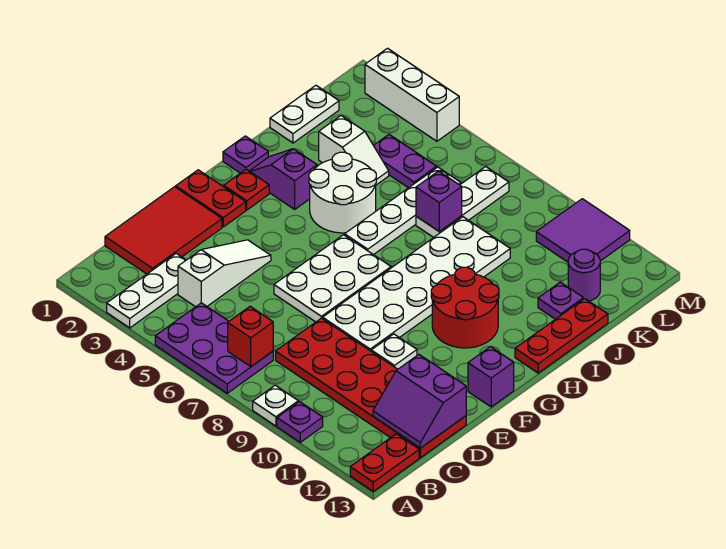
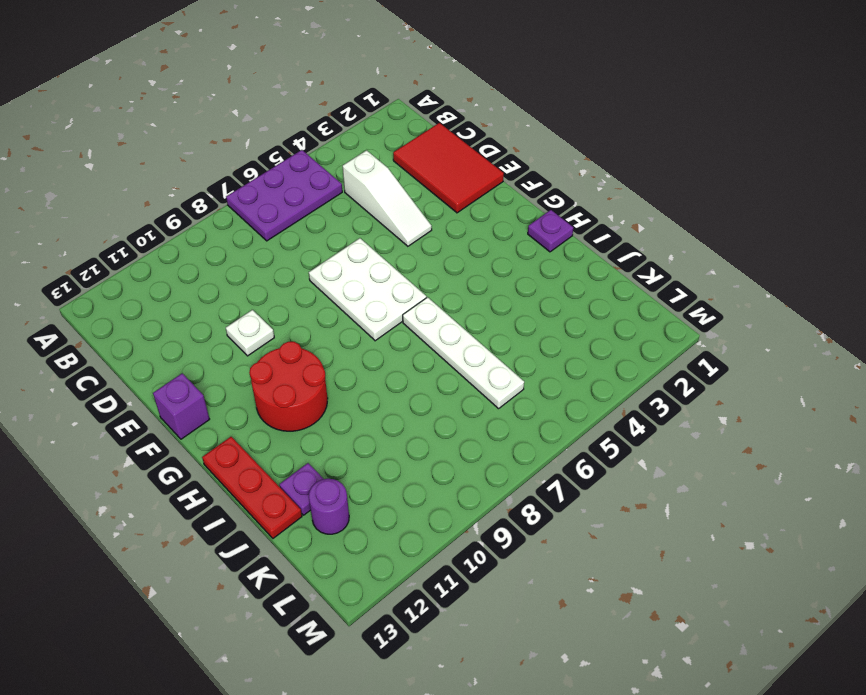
none -> white 1x3 plate [107,253,186,328]
none -> white 1x1 plate [253,385,298,426]
none -> purple 1x1 plate [277,402,323,442]
none -> red 1x2 plate [350,434,419,491]

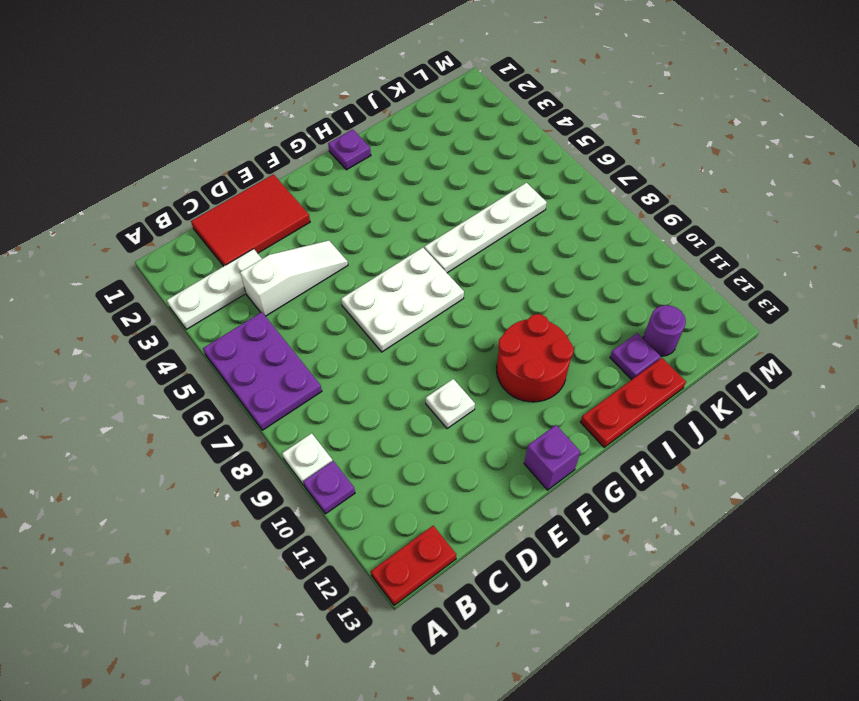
none -> red 2x6 plate [276,318,466,458]
none -> white 2x6 plate [323,217,510,351]
none -> red 1x2 plate [176,170,246,227]
none -> red 1x1 plate [224,169,269,210]

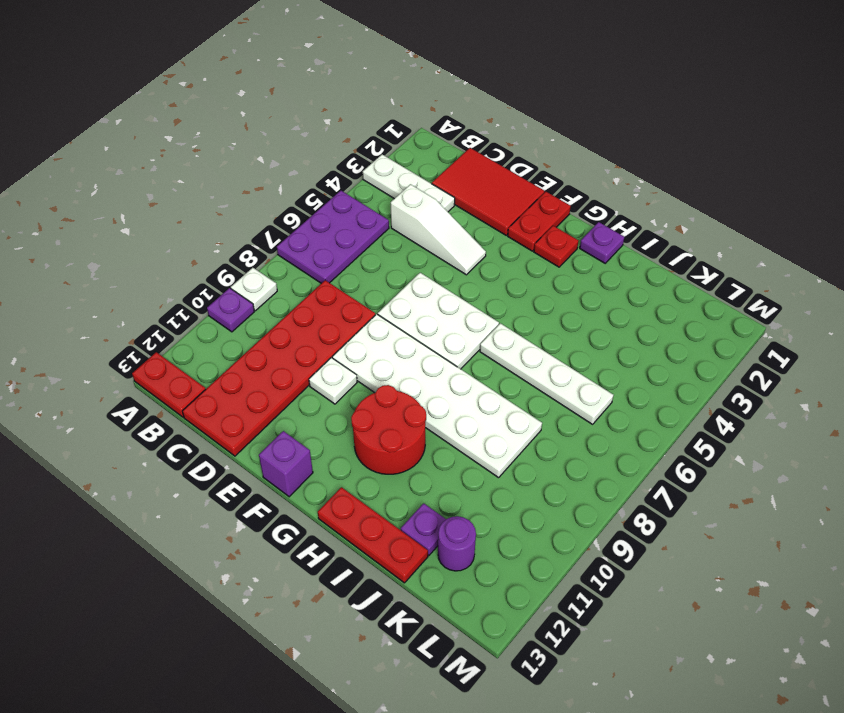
none -> purple 1x2 slope [250,149,317,209]
none -> white 2x2 round brick [309,152,376,233]
none -> white 1x2 plate [270,85,339,143]
none -> white 1x2 slope [319,116,389,185]

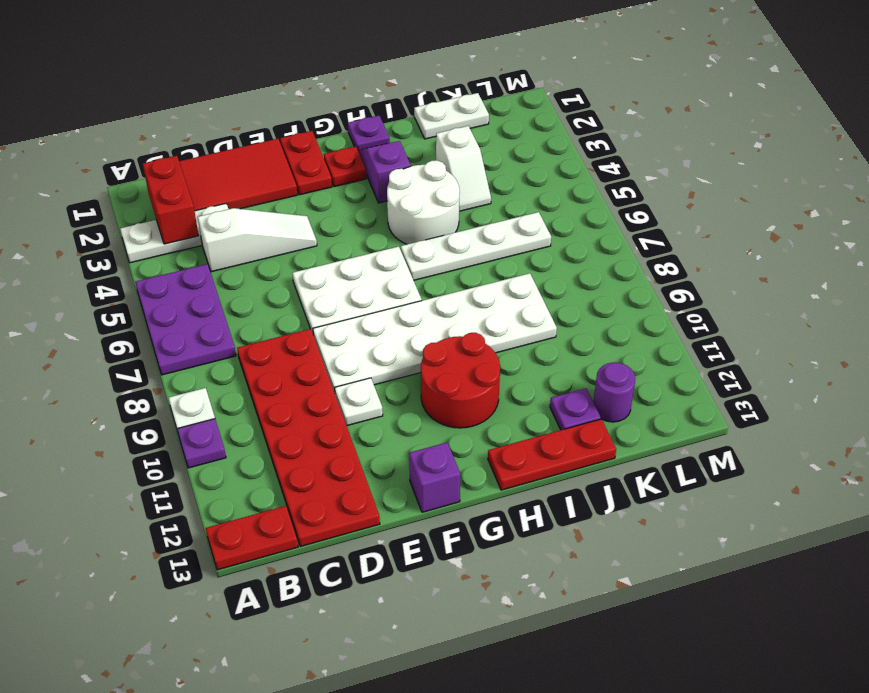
red 1x2 brick [143,156,199,244] -> none
none -> white 1x3 plate [416,167,509,237]
none -> purple 1x2 plate [373,135,437,188]
none -> purple 2x2 tile [536,199,630,262]
none -> white 1x3 brick [365,48,459,141]

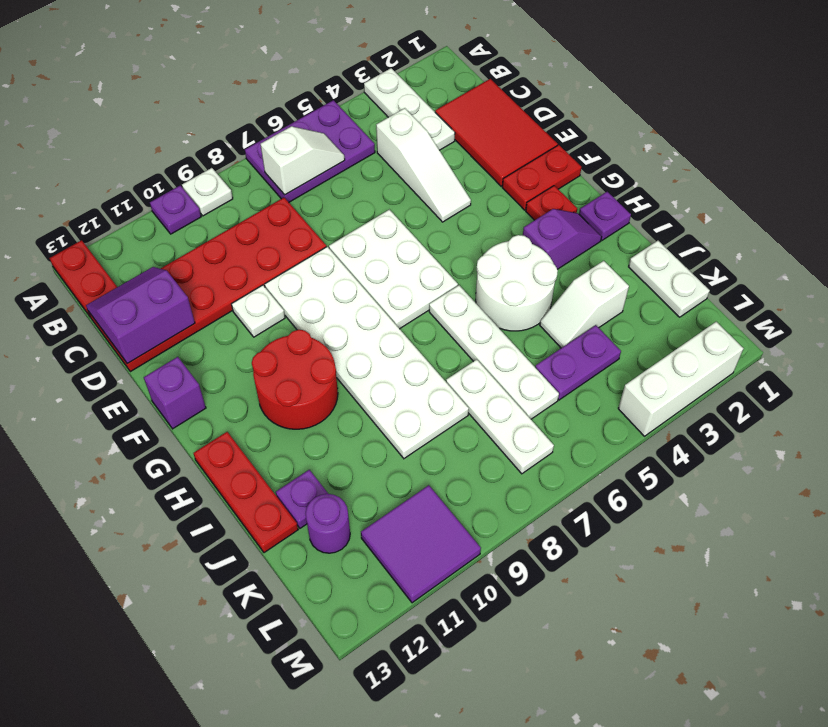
white 1x2 slope [261,126,345,195] -> red 1x1 brick [228,307,273,367]
none -> purple 1x1 brick [416,171,462,231]

